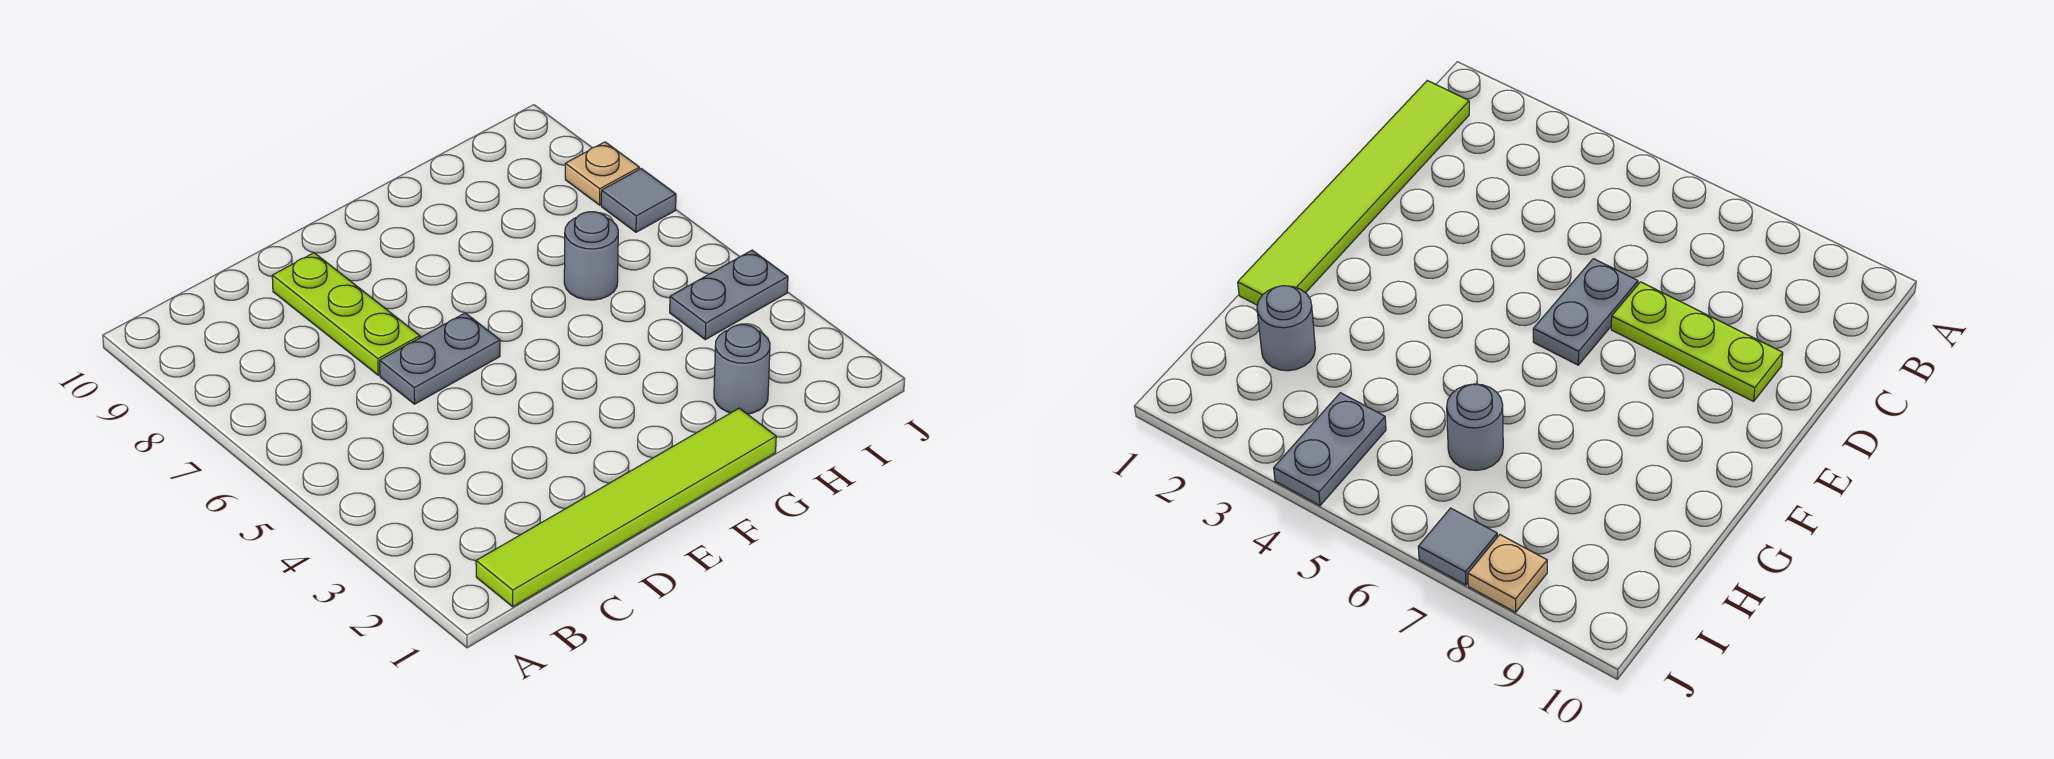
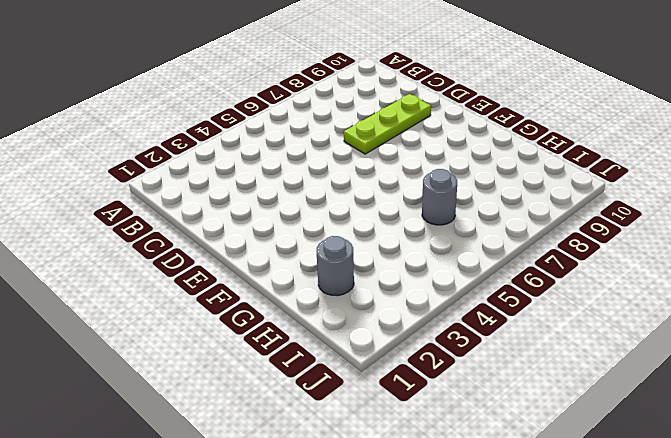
none -> lime 1x6 tile [476,408,776,607]
none -> grey 1x2 plate [380,313,500,404]

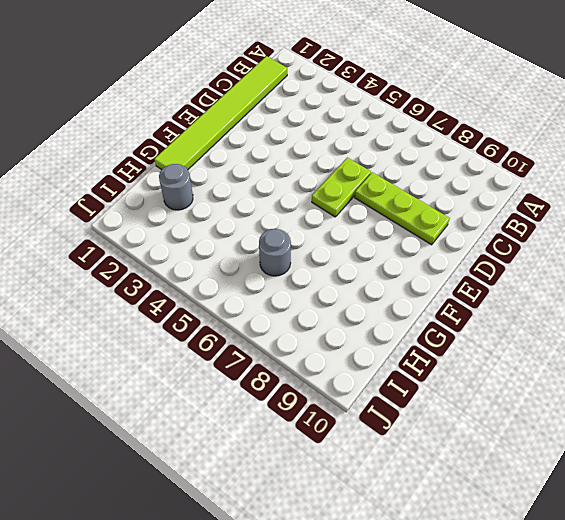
lime 1x2 plate [312,157,371,217] -> grey 1x2 plate [380,313,500,404]
none -> grey 1x2 plate [670,250,788,340]
none -> grey 1x1 tile [601,169,676,232]

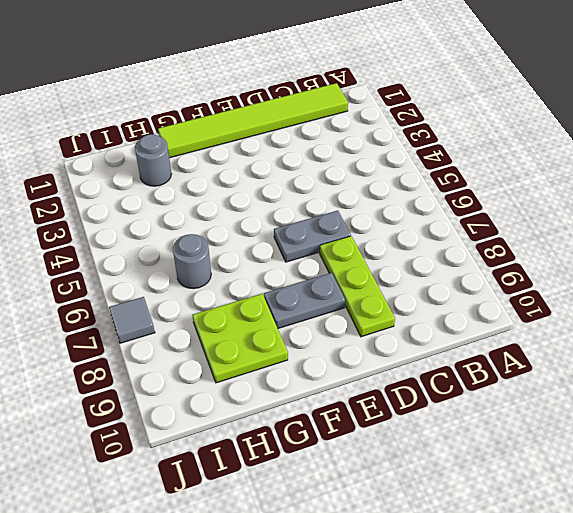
grey 1x2 plate [264,273,345,328] -> grey 1x2 plate moved to [670,250,788,340]
lime 2x2 plate [193,294,288,383] -> none
none -> tan 1x1 plate [565,142,639,205]

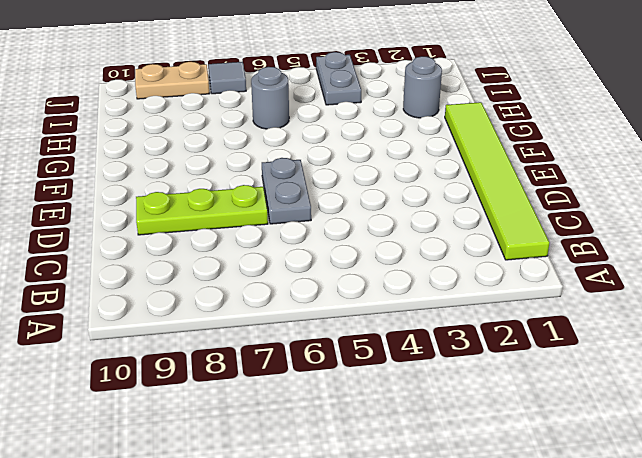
tan 1x2 plate [135,62,210,99] -> tan 1x1 plate [565,142,639,205]

